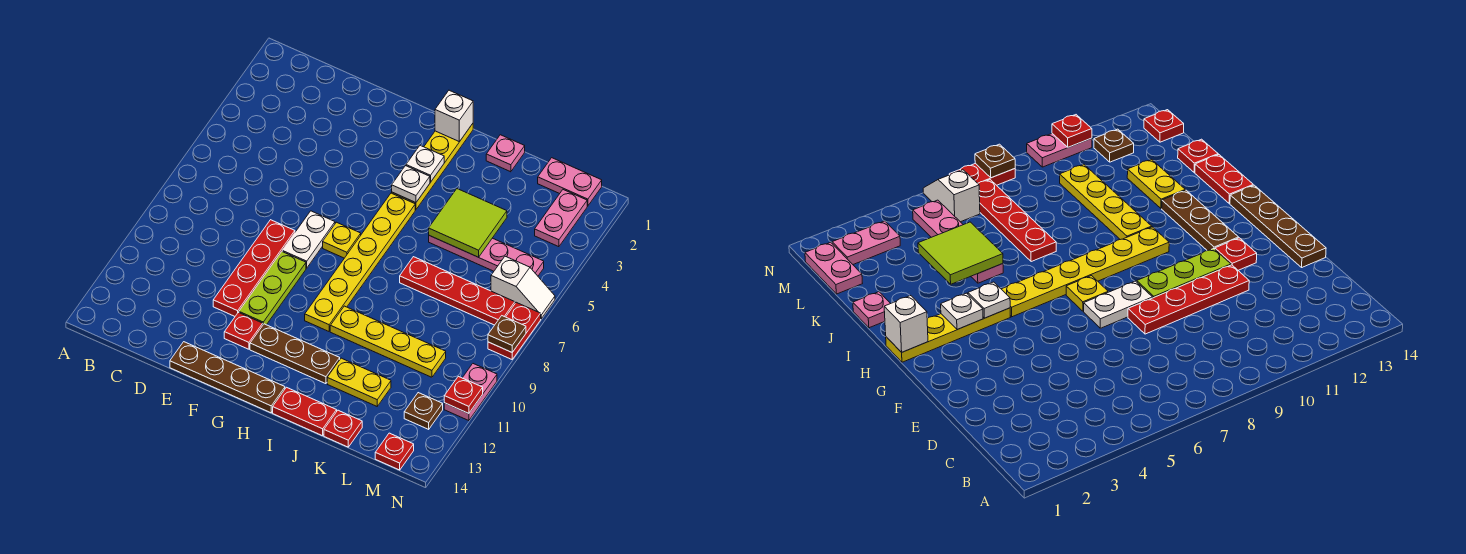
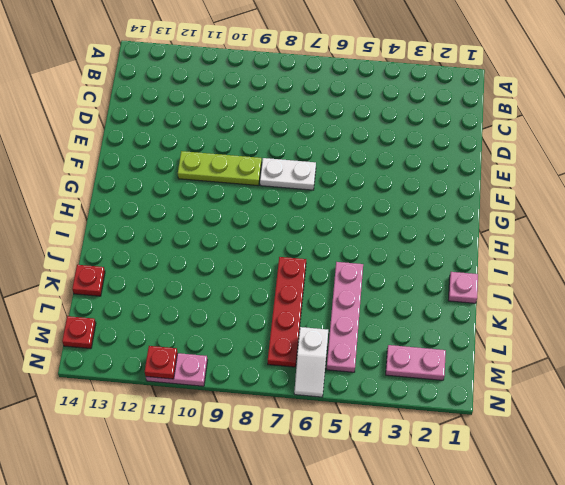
none -> red 1x4 plate [213,220,295,316]
none -> brown 1x4 plate [170,342,285,413]
none -> red 1x1 plate [224,312,263,349]

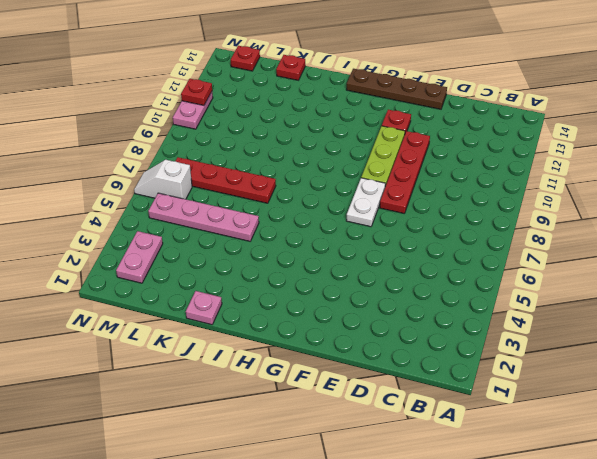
none -> yellow 1x1 plate [323,222,361,258]
none -> brown 1x3 plate [250,324,340,384]
none -> yellow 1x4 plate [392,124,473,210]

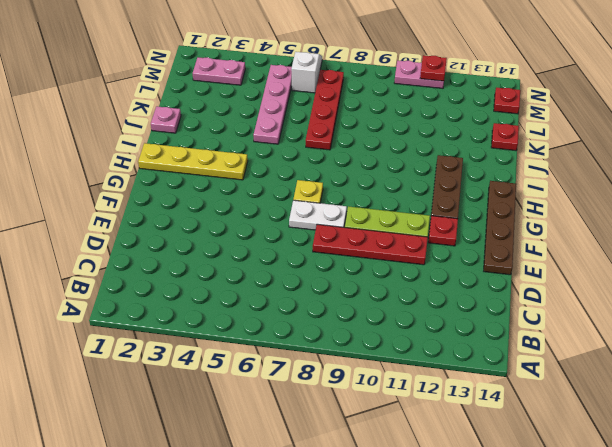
none -> yellow 1x6 plate [305,193,415,331]
none -> yellow 1x4 plate [330,306,446,377]
none -> red 1x2 plate [273,387,337,436]

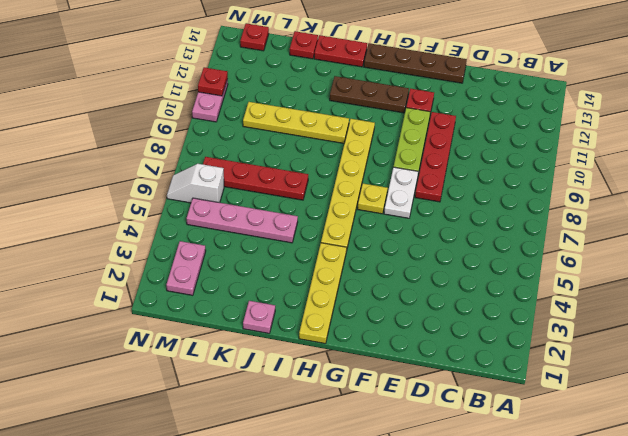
none -> yellow 1x2 plate [327,358,391,406]
none -> pink 1x2 plate [538,158,602,206]
none -> brown 1x1 plate [404,393,443,429]

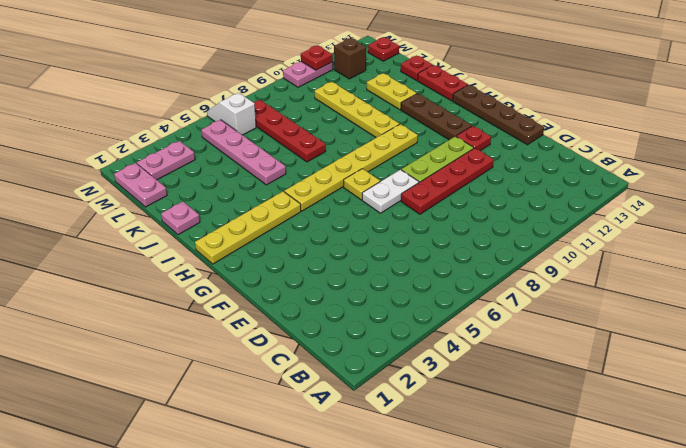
brown 1x1 brick [334,38,366,79] -> brown 1x1 plate [404,393,443,429]
none -> red 1x2 plate [488,302,541,359]
none -> white 1x1 brick [435,90,473,142]
none -> white 1x1 plate [406,145,444,182]

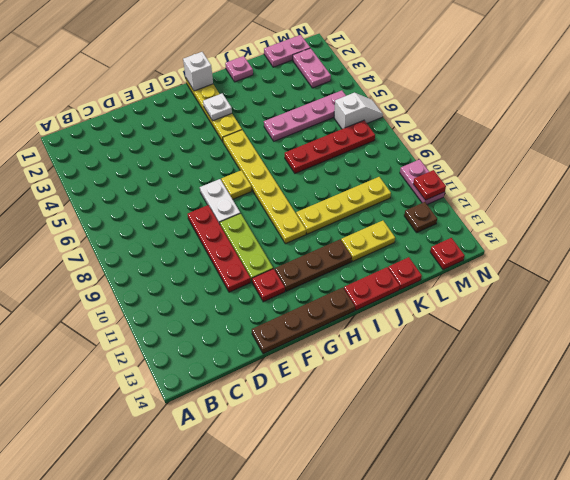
none -> red 1x2 plate [488,302,541,359]
none -> white 1x1 plate [392,166,430,203]
none -> lime 2x2 tile [429,189,507,257]

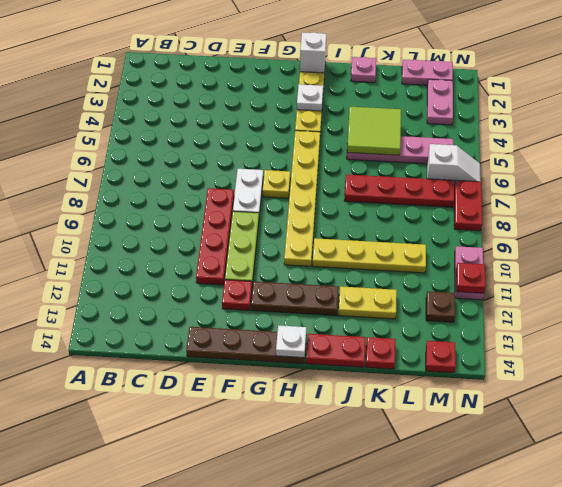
white 1x1 plate [276,325,306,358] -> white 1x1 plate moved to [392,166,430,203]
none -> brown 1x1 plate [488,316,526,352]

